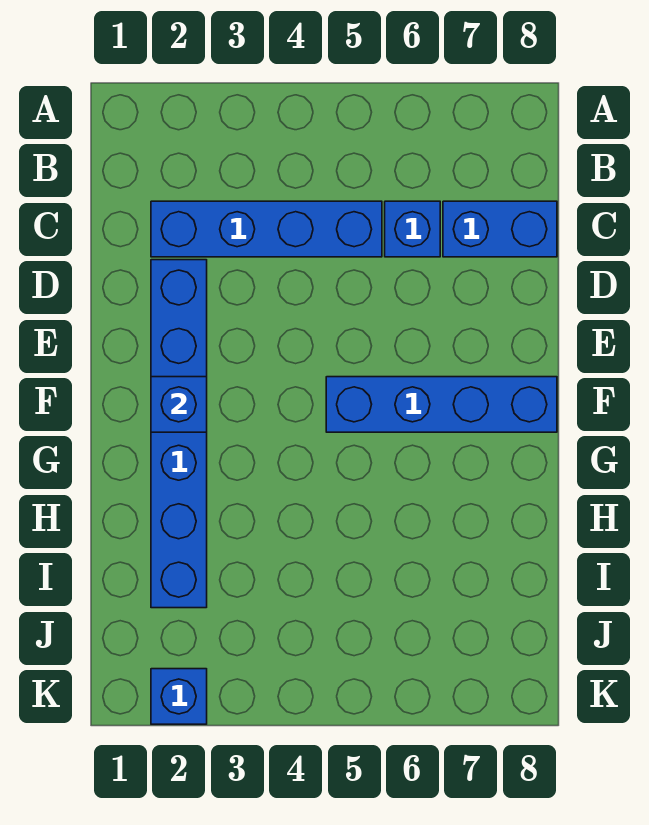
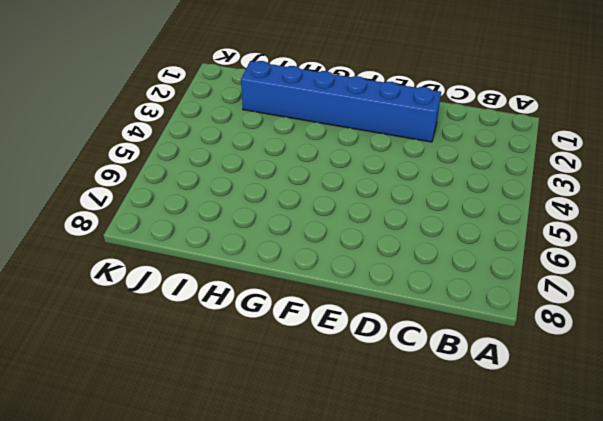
none -> blue 1x4 brick [151,201,382,257]
none -> blue 1x1 brick [385,201,440,257]

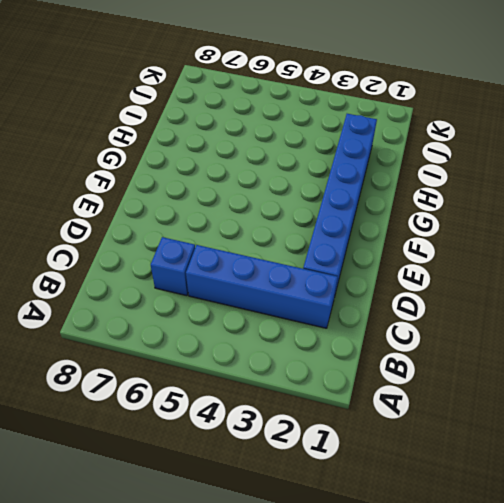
none -> blue 1x2 brick [443,201,557,257]
none -> blue 1x4 brick [326,377,557,432]

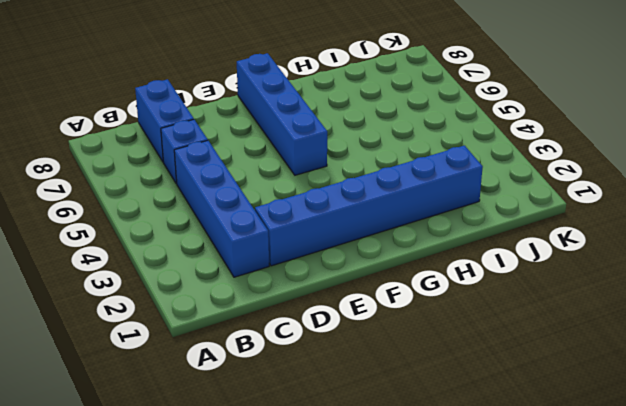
none -> blue 1x1 brick [151,669,207,724]
none -> blue 1x1 brick [151,377,207,432]

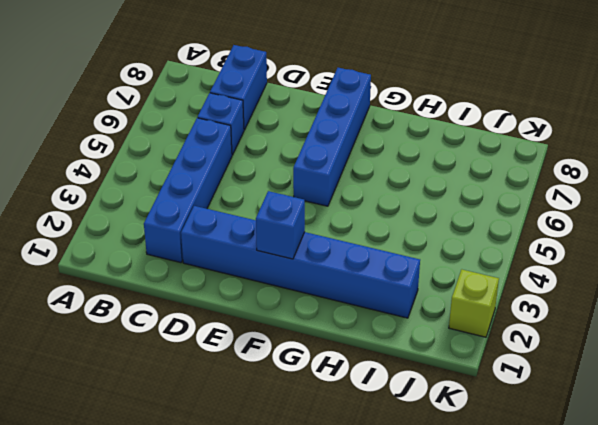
lime 1x1 brick [449,270,499,337] -> blue 1x1 brick [151,669,207,724]

